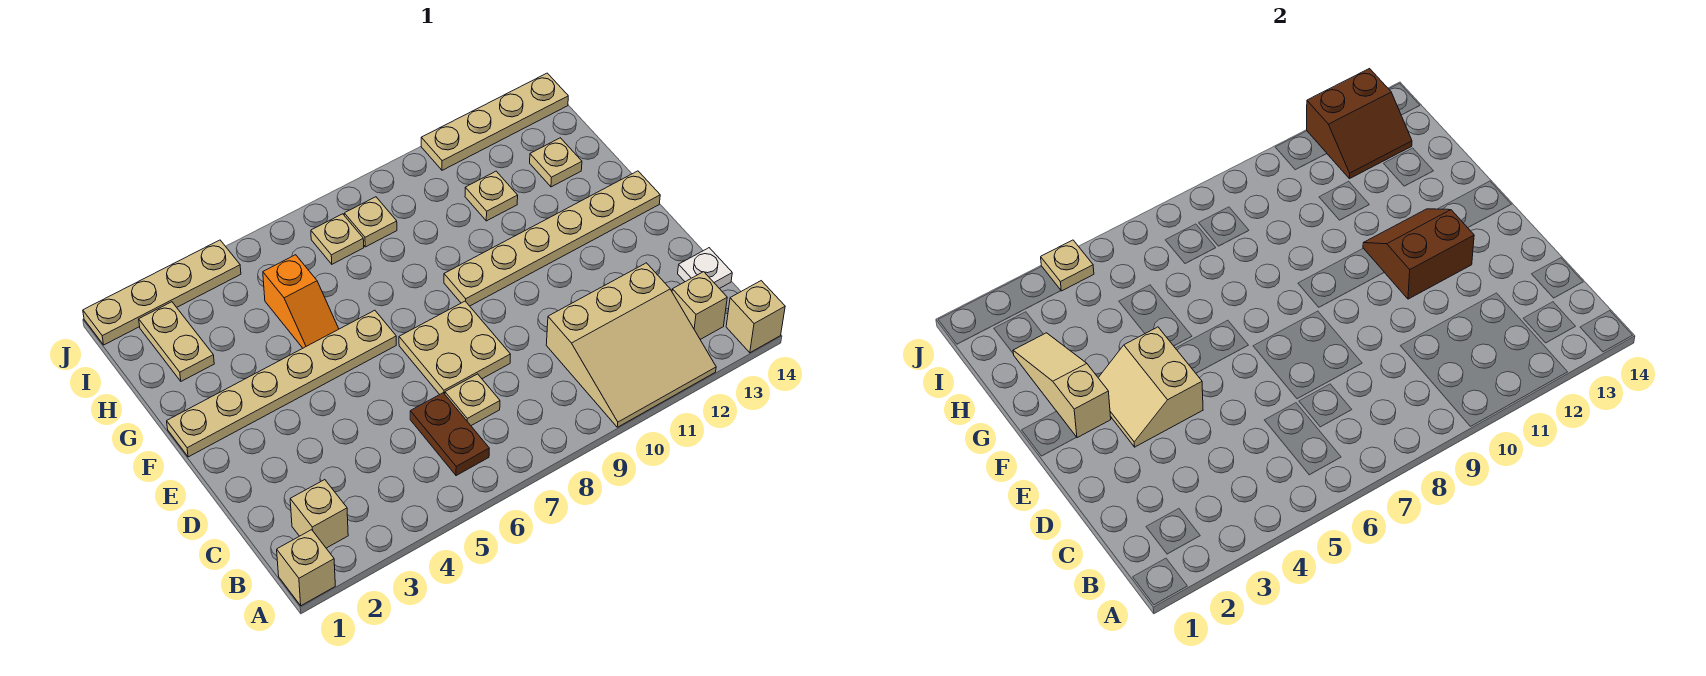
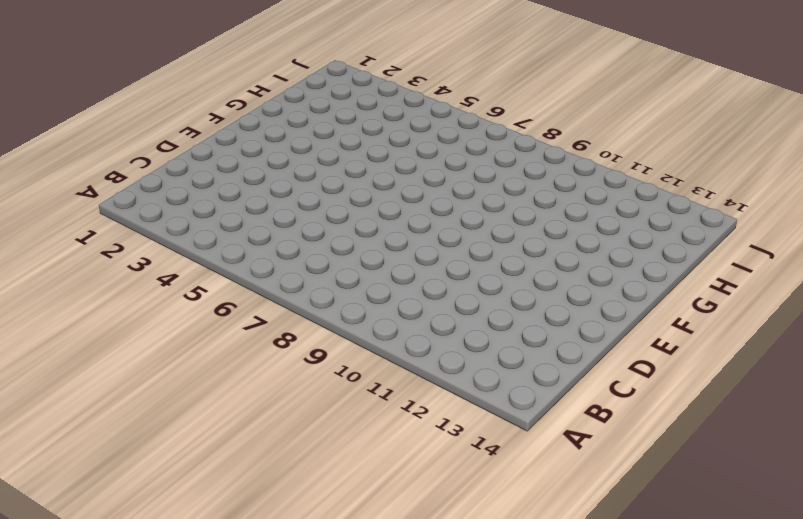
none -> tan 1x1 brick [277,530,335,606]
none -> tan 3x3 slope [546,263,716,427]
none -> tan 1x1 brick [726,281,785,353]

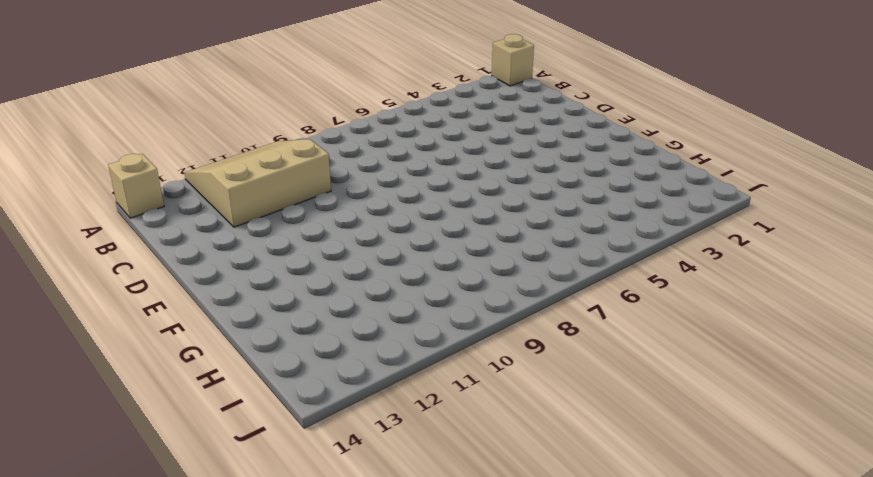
none -> tan 1x1 brick [290,480,348,548]
none -> brown 1x2 plate [410,393,489,476]
none -> tan 1x1 brick [672,272,727,339]

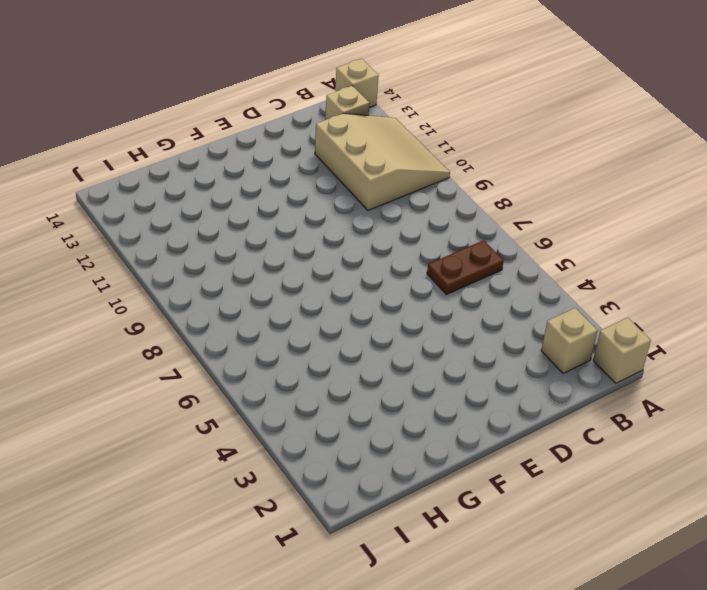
none -> tan 1x1 plate [445,374,500,425]
none -> white 1x1 plate [678,248,732,289]
none -> tan 2x2 plate [399,301,510,395]

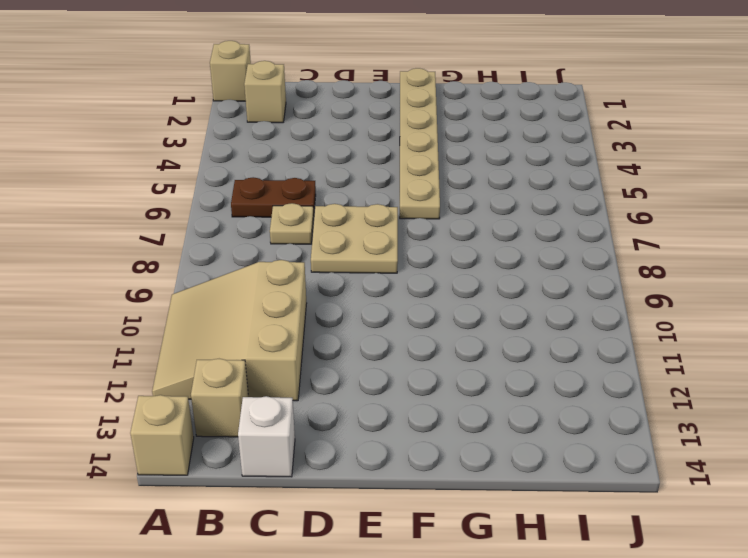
white 1x1 brick [238,396,295,477] -> white 1x1 plate [678,248,732,289]
none -> tan 1x6 plate [444,171,660,306]
none -> orange 1x2 slope [263,255,339,348]
none -> tan 1x2 plate [139,302,214,381]

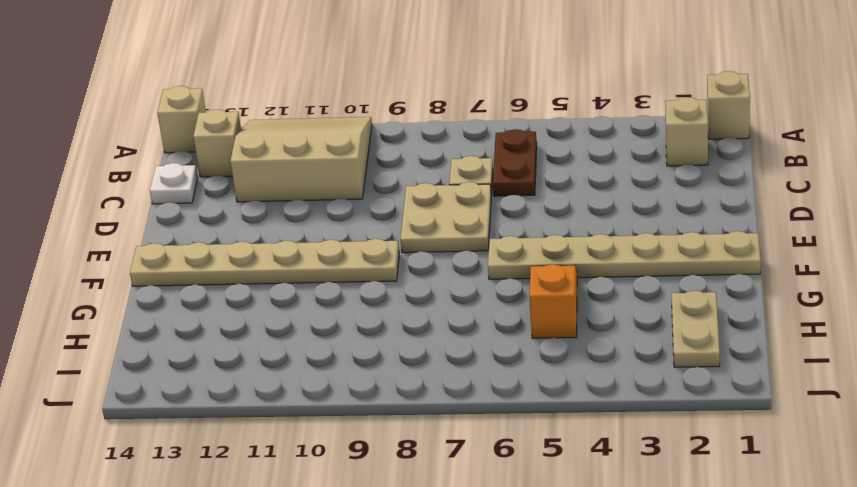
none -> tan 1x1 plate [465,171,518,221]
none -> tan 1x1 plate [530,138,582,187]
none -> tan 1x1 plate [311,214,364,264]

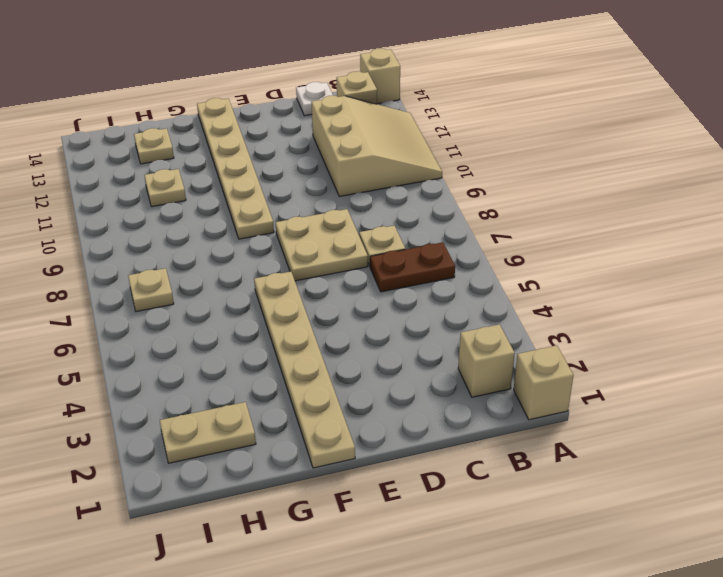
none -> orange 1x2 slope [263,255,339,348]
none -> tan 1x1 plate [344,197,397,247]
none -> tan 1x4 plate [83,240,241,345]

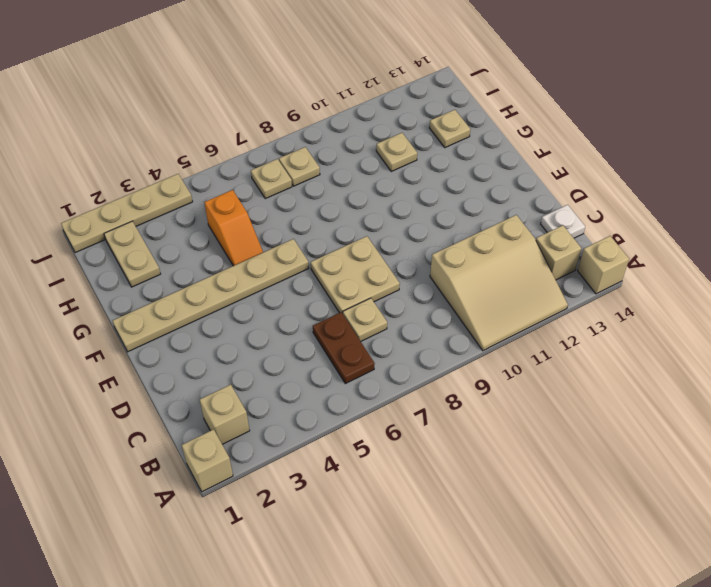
none -> tan 1x6 plate [444,171,660,306]
none -> tan 1x4 plate [421,73,568,170]
none -> tan 2x2 slope [1098,327,1203,447]

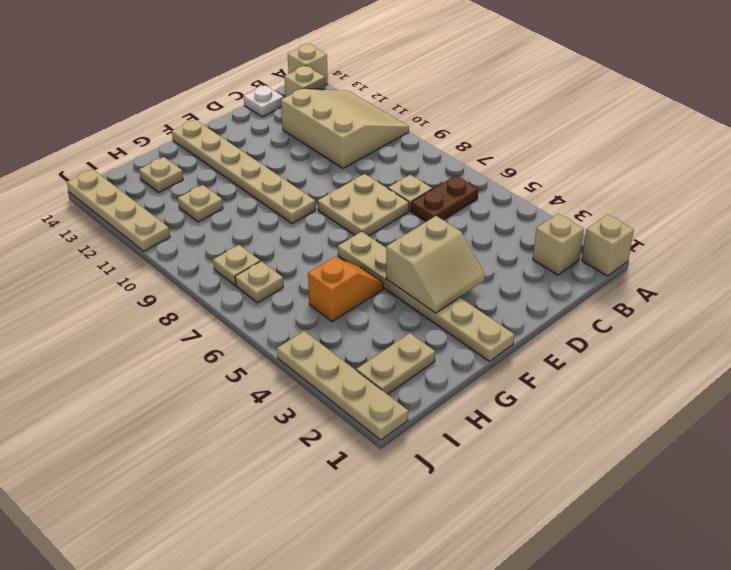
none -> brown 2x2 slope [1363,209,1474,299]
none -> tan 1x3 slope [1013,333,1111,438]
none -> brown 2x2 slope [1307,69,1412,179]

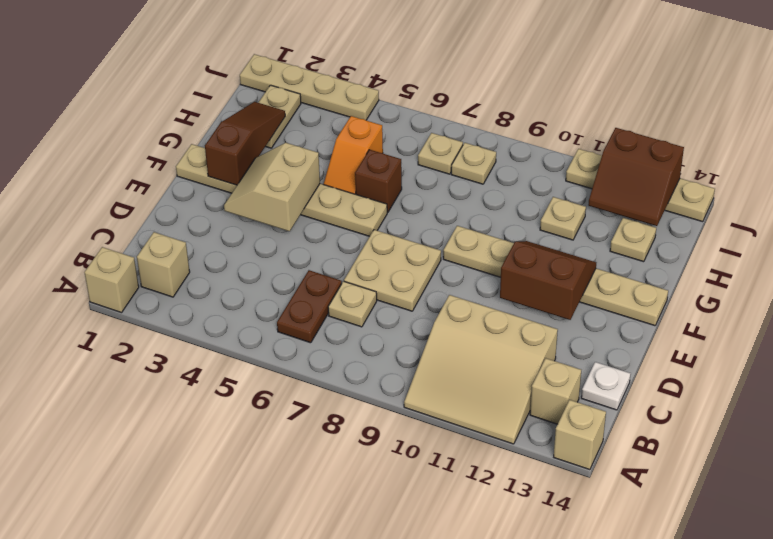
brown 1x3 slope [205,102,285,185] -> tan 1x3 slope [1013,333,1111,438]
brown 1x1 brick [355,150,402,213] -> none
none -> tan 1x1 plate [1041,240,1094,291]

